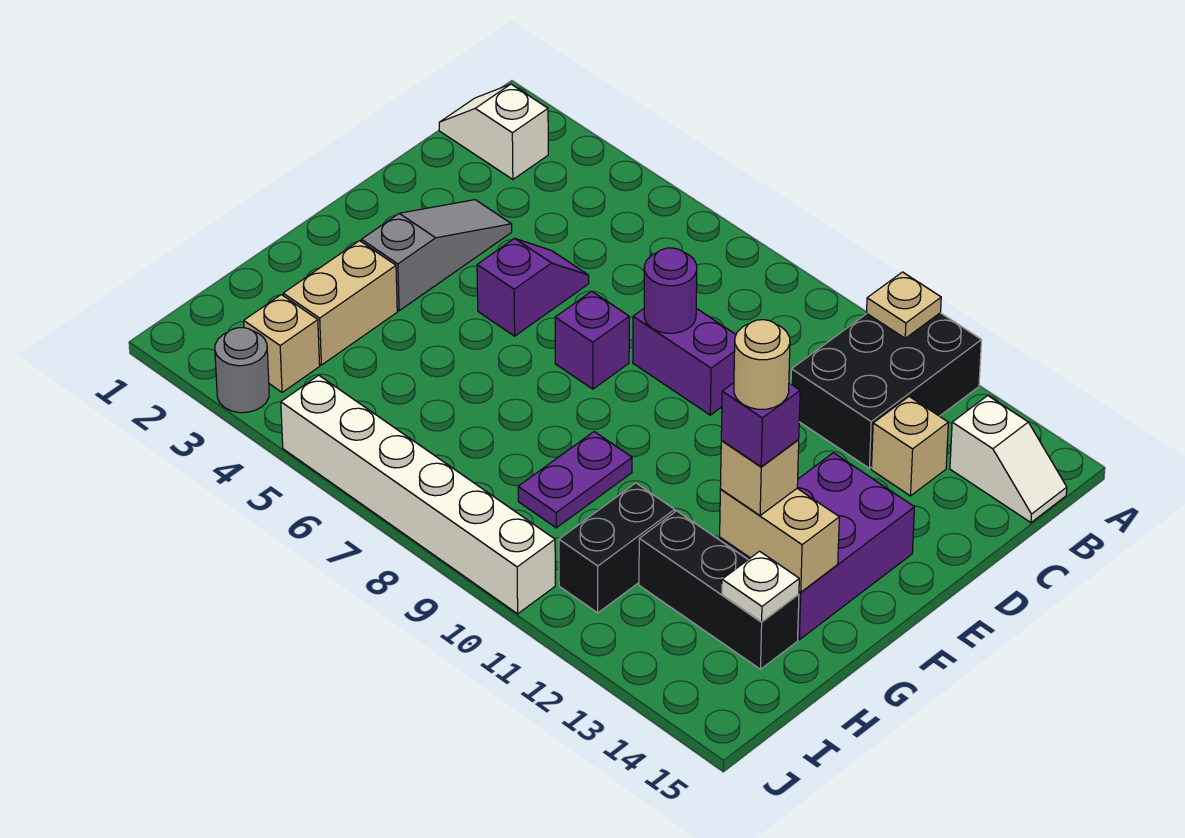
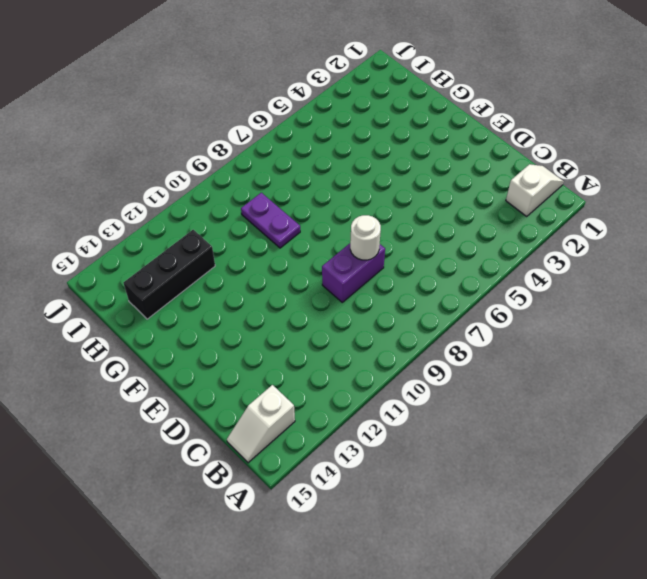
white 1x1 round brick [350,215,381,260] -> purple 1x1 round brick [644,248,697,333]
none -> black 2x3 brick [791,313,981,468]
none -> tan 1x1 brick [871,397,948,496]
none -> grey 1x3 slope [361,200,512,311]

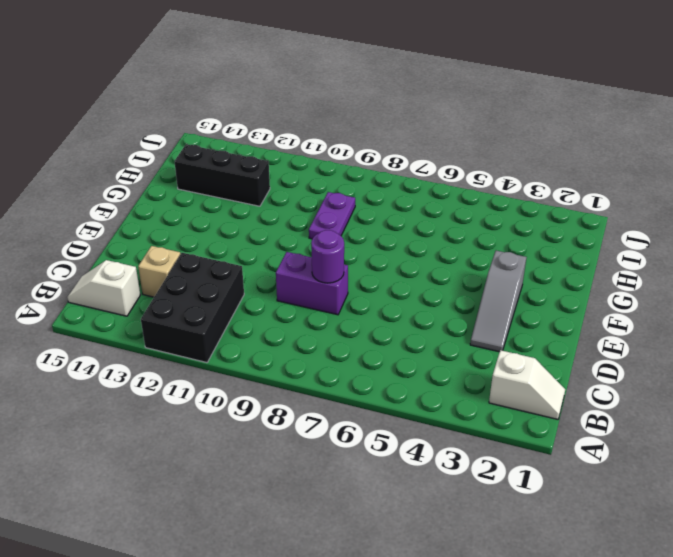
none -> purple 1x2 slope [477,238,589,336]
none -> purple 1x1 brick [555,291,629,389]
none -> purple 2x3 brick [720,453,914,640]

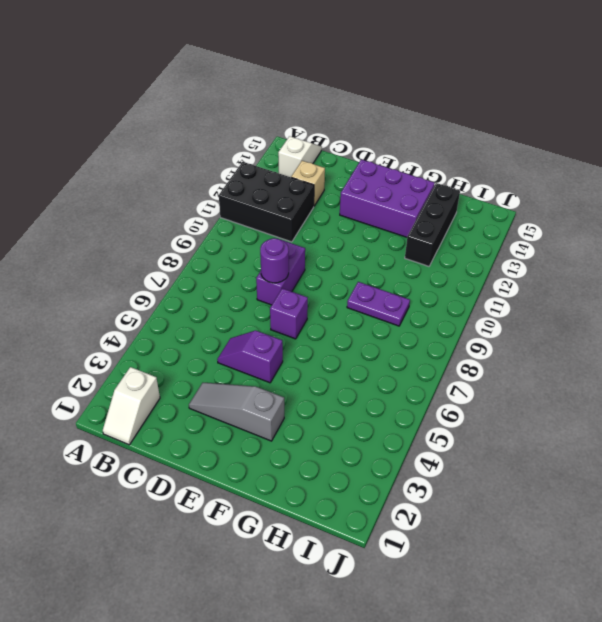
none -> tan 1x2 brick [283,241,397,365]
none -> black 1x2 brick [559,483,675,613]
none -> tan 1x1 brick [244,295,320,392]

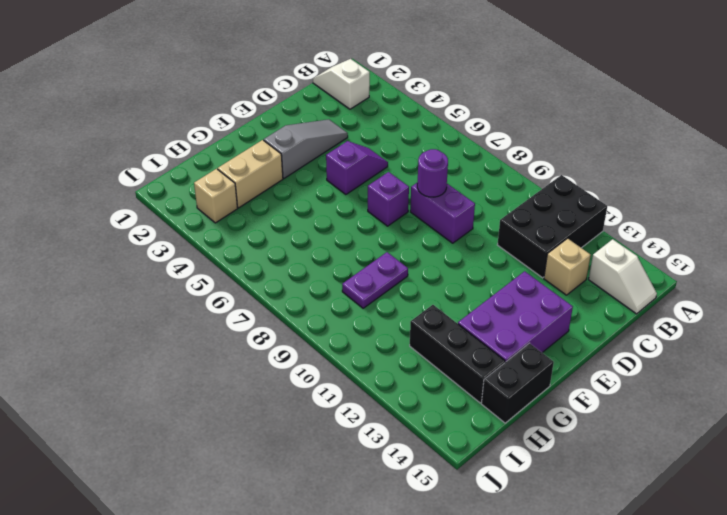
black 1x2 brick [481,343,554,423] -> black 1x2 brick moved to [559,483,675,613]
none -> grey 1x1 round brick [215,328,269,413]
none -> white 1x6 brick [281,375,555,614]
none -> tan 1x1 plate [867,272,941,338]

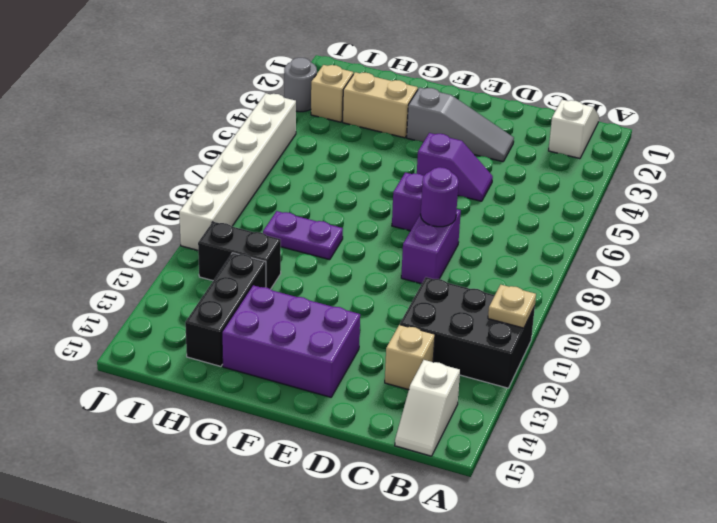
none -> tan 1x2 brick [720,489,839,592]
none -> white 1x1 plate [722,551,799,622]
none -> tan 1x1 brick [720,440,799,515]

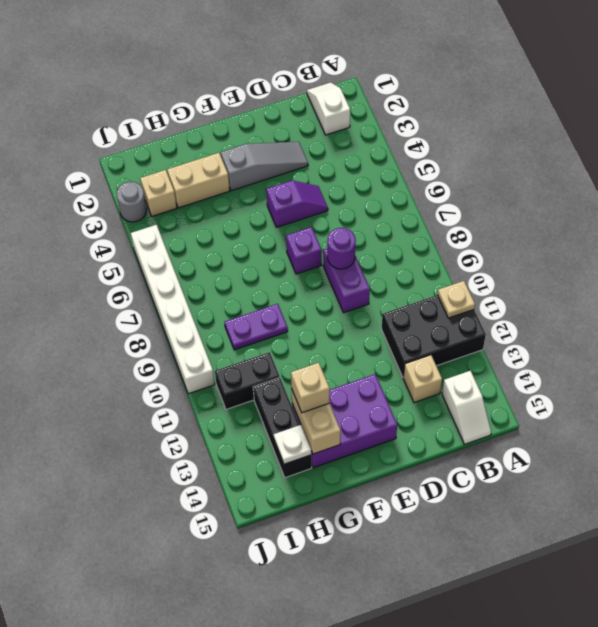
none -> purple 1x1 brick [721,383,800,467]
none -> tan 1x1 round brick [734,320,790,409]

